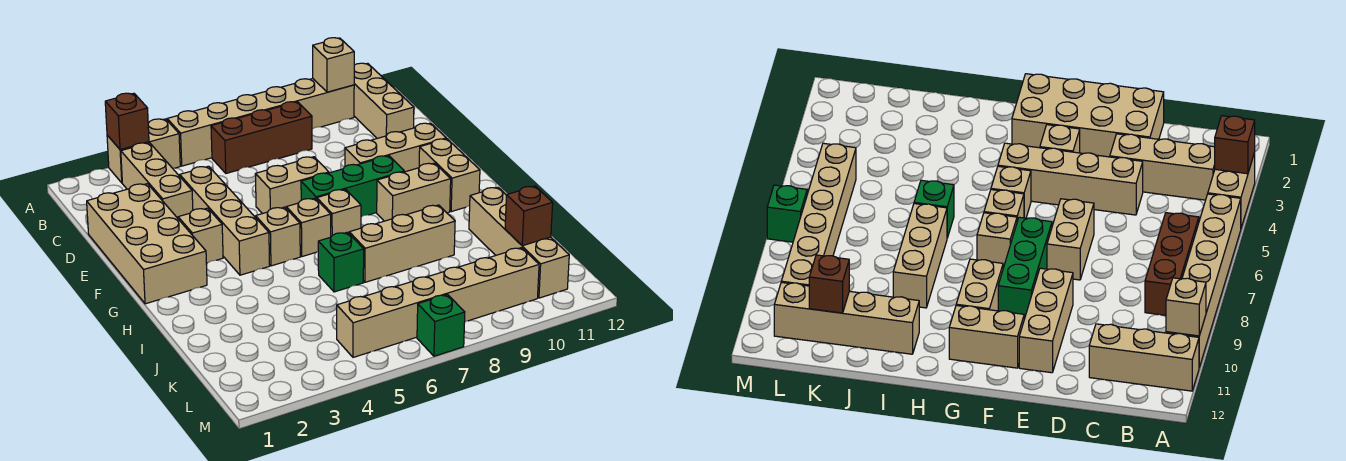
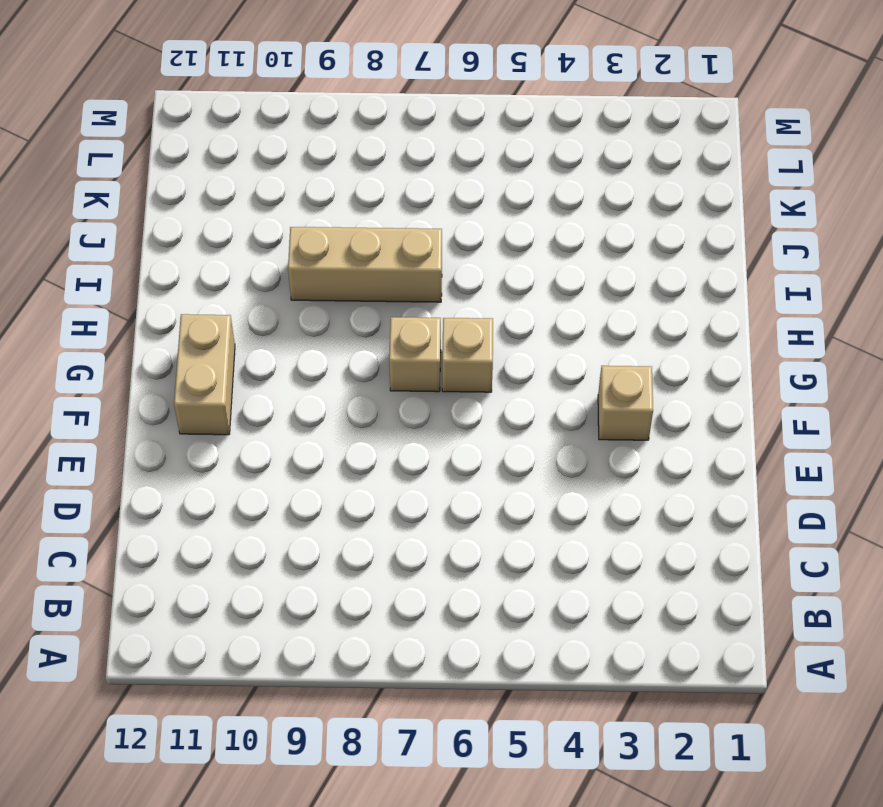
none -> tan 1x2 brick [107,119,180,183]
none -> tan 1x6 brick [167,79,354,166]
none -> tan 1x3 brick [354,63,414,138]

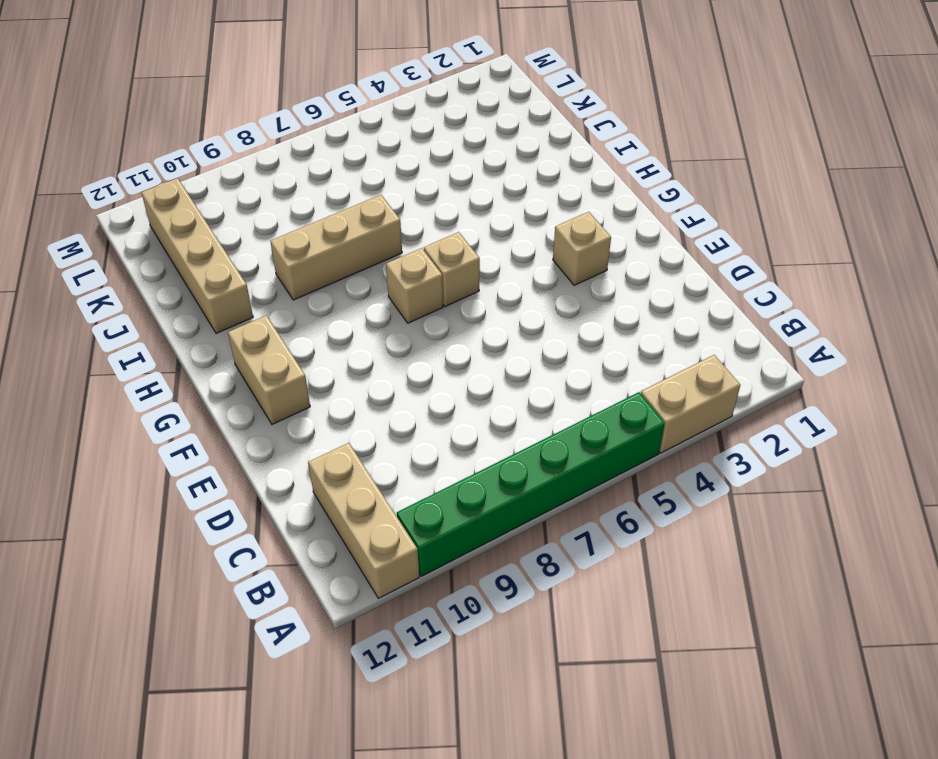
green 1x6 brick [397,392,665,576] -> tan 1x6 brick [167,79,354,166]
none -> tan 1x3 brick [121,143,193,218]
none -> brown 1x3 brick [211,102,312,173]
none -> tan 2x4 brick [87,184,207,304]

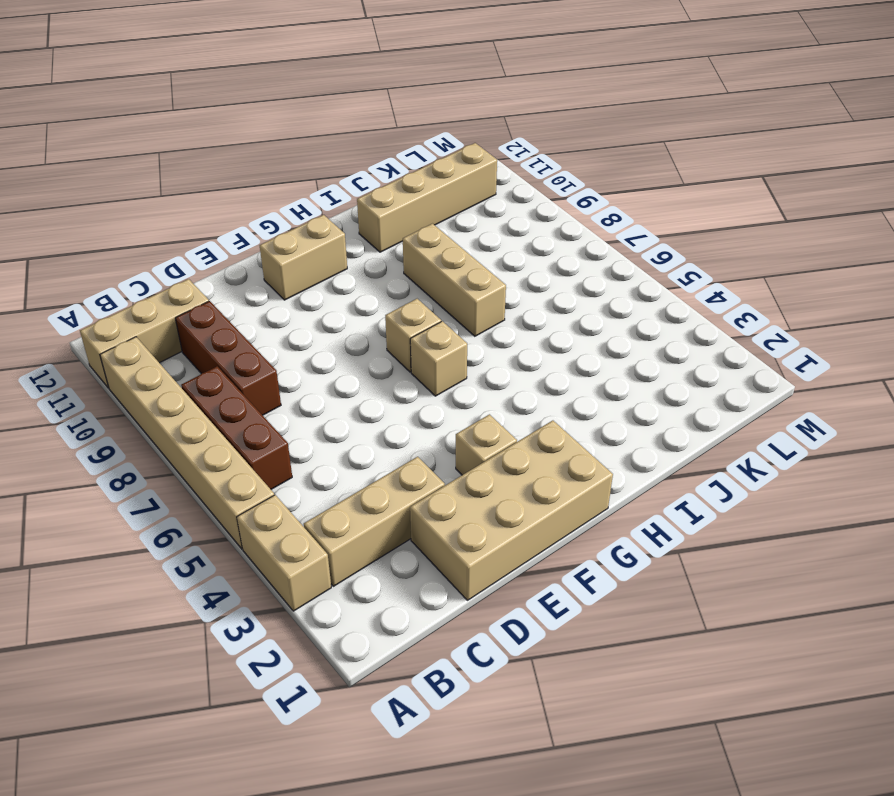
brown 1x3 brick [175,301,281,415] -> none
none -> tan 1x4 brick [180,166,270,275]
none -> tan 1x2 brick [255,157,329,214]
none -> tan 1x3 brick [345,123,446,172]

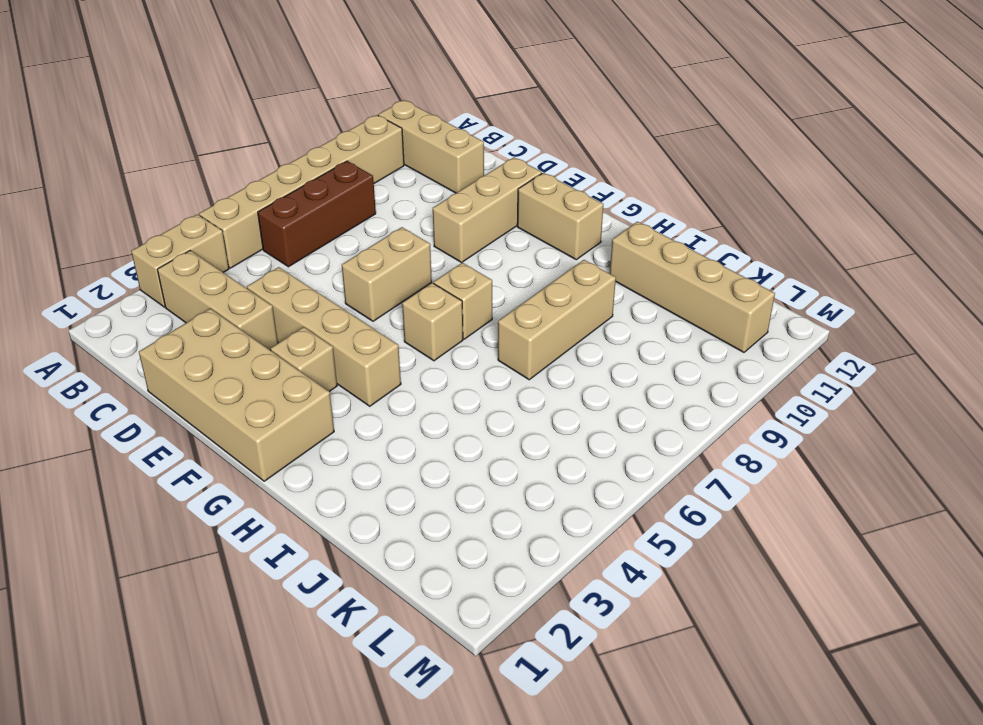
none -> green 1x3 brick [301,156,404,217]
none -> tan 1x1 brick [256,207,300,266]
none -> tan 1x2 brick [377,163,451,221]

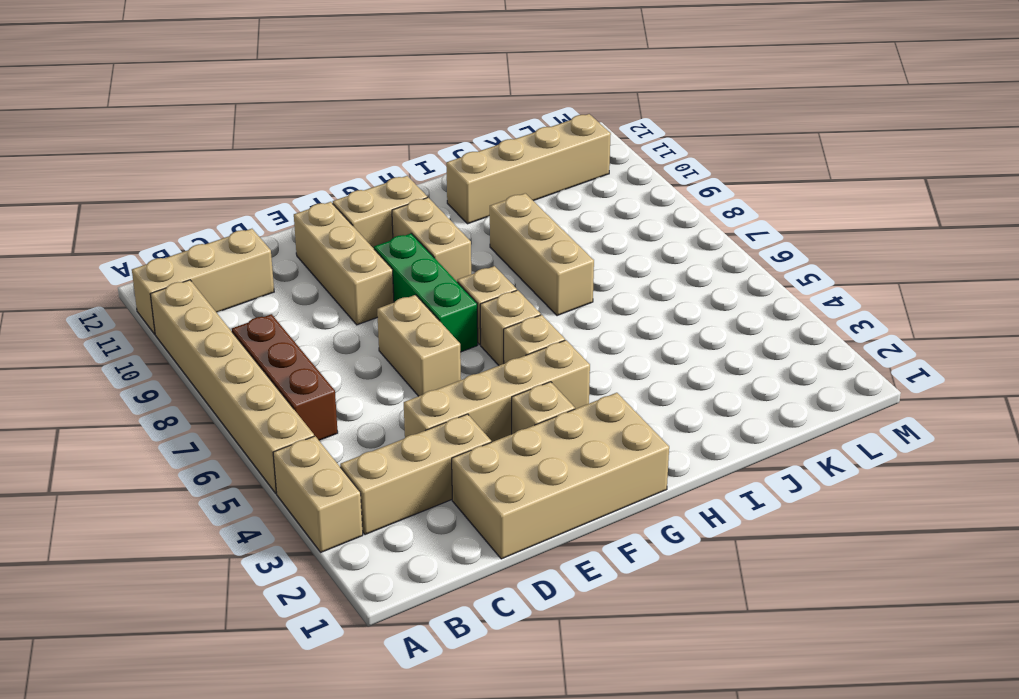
none -> green 1x1 brick [318,232,364,292]
none -> tan 1x6 brick [337,248,539,357]
none -> green 1x1 brick [417,294,465,356]

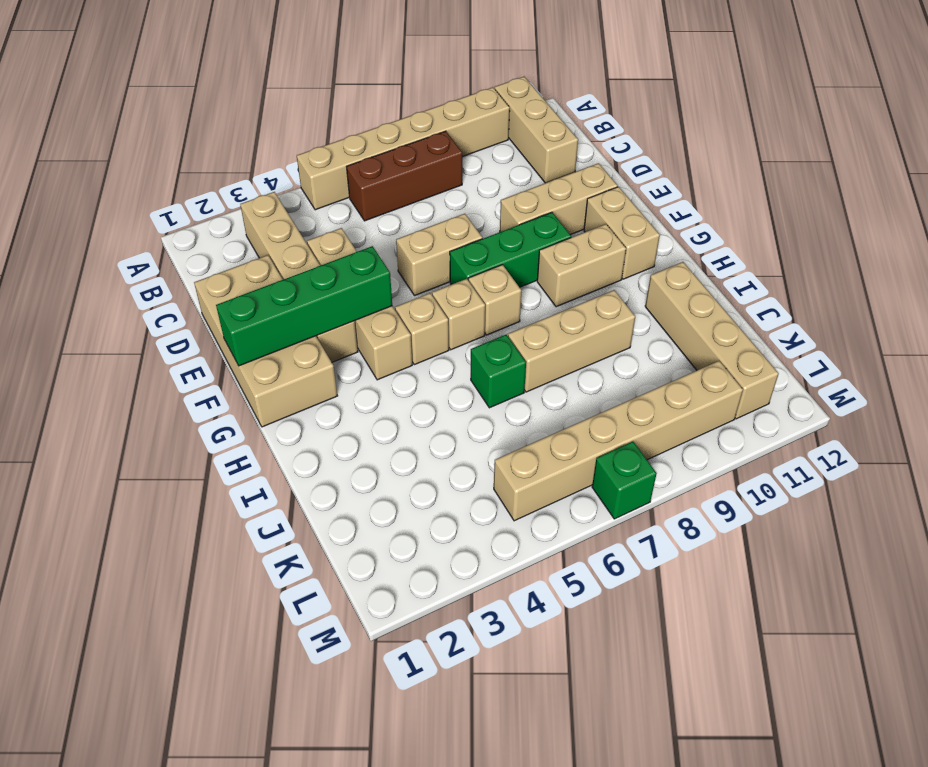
green 1x4 brick [216,246,392,366] -> none
none -> tan 1x2 brick [107,119,180,183]
none -> brown 1x1 brick [105,93,149,150]
none -> tan 1x1 brick [313,38,354,92]

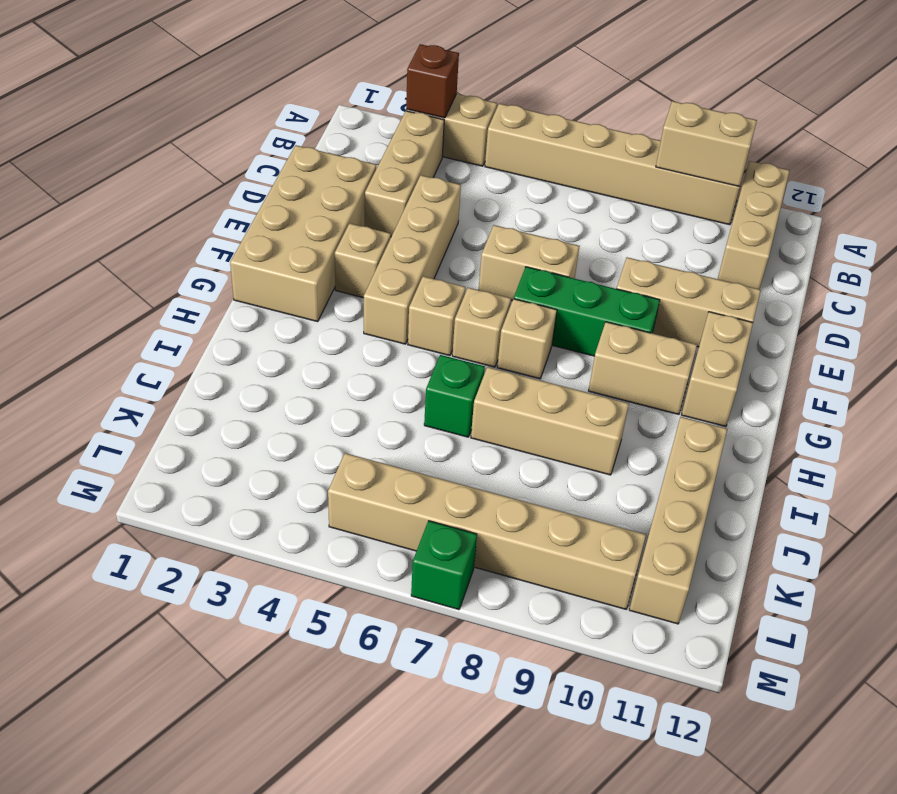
tan 1x2 brick [656,101,757,187] -> tan 1x1 brick [313,38,354,92]
none -> brown 1x3 brick [211,102,312,173]
none -> brown 1x1 brick [505,186,553,246]

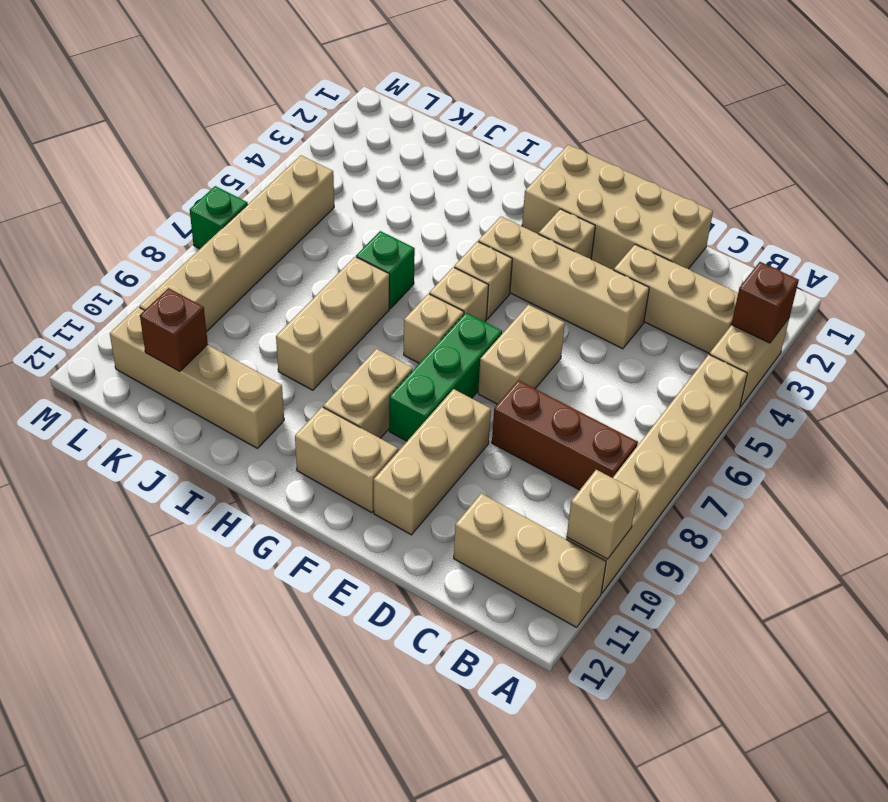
brown 1x3 brick [492,380,638,490] -> brown 1x3 brick turned to [211,102,312,173]

